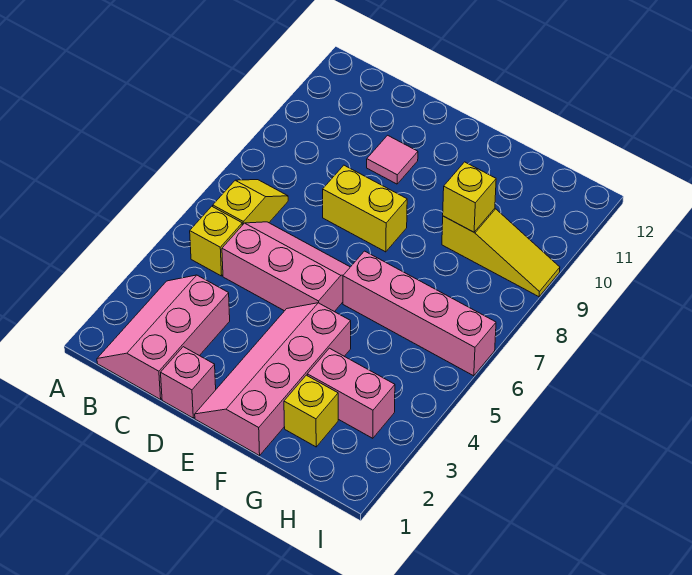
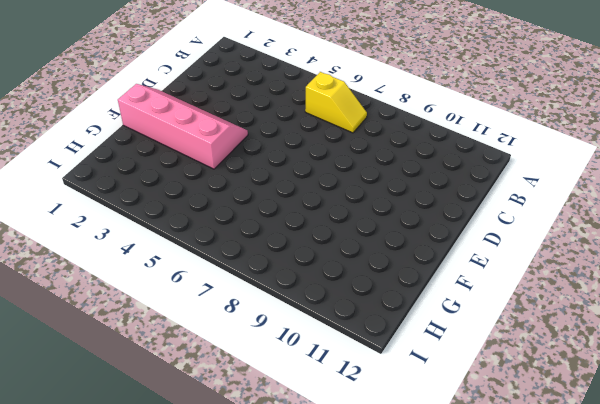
none -> pink 2x3 slope [97,275,230,399]
none -> yellow 1x1 brick [190,206,242,276]
none -> pink 2x3 slope [222,222,350,312]

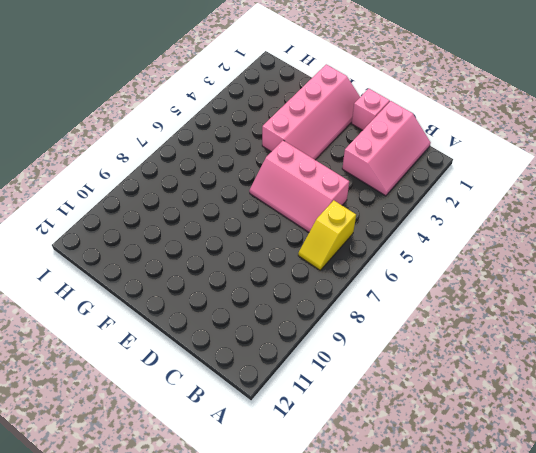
none -> yellow 1x1 brick [190,206,242,276]
none -> yellow 1x2 brick [323,165,407,252]
none -> pink 1x1 tile [367,135,418,184]

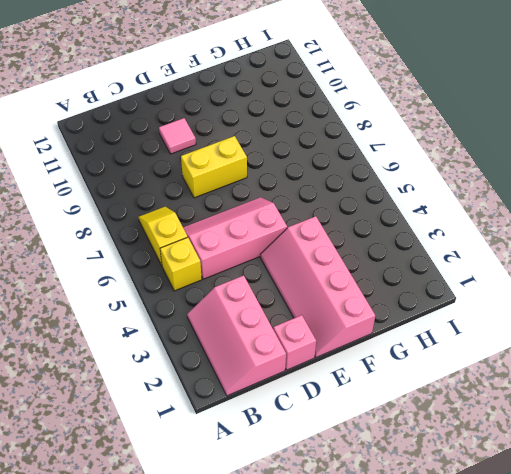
none -> pink 1x4 brick [343,251,496,376]
none -> yellow 1x1 brick [284,375,338,447]
none -> pink 1x2 brick [307,348,395,438]

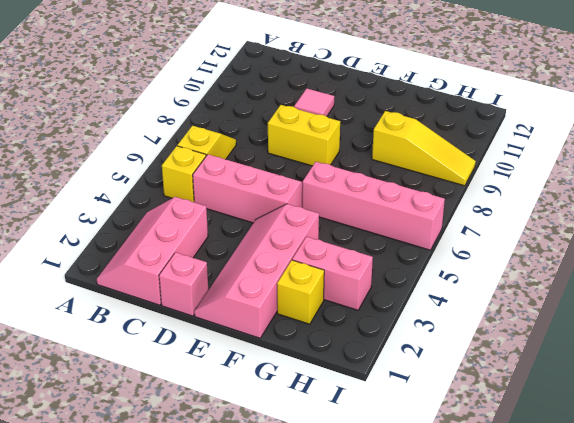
none -> yellow 1x1 brick [443,162,496,232]

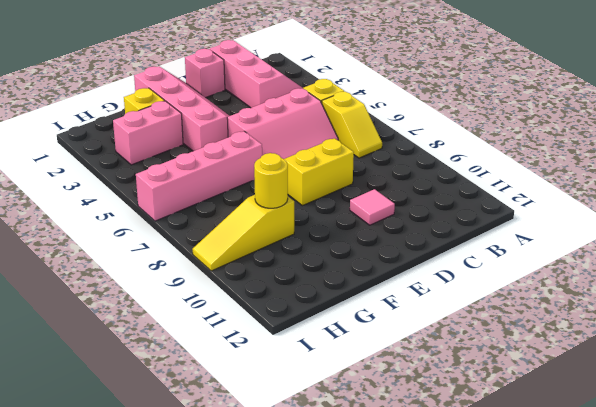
yellow 1x1 round brick [254,153,288,208] -> yellow 1x1 brick [443,162,496,232]

